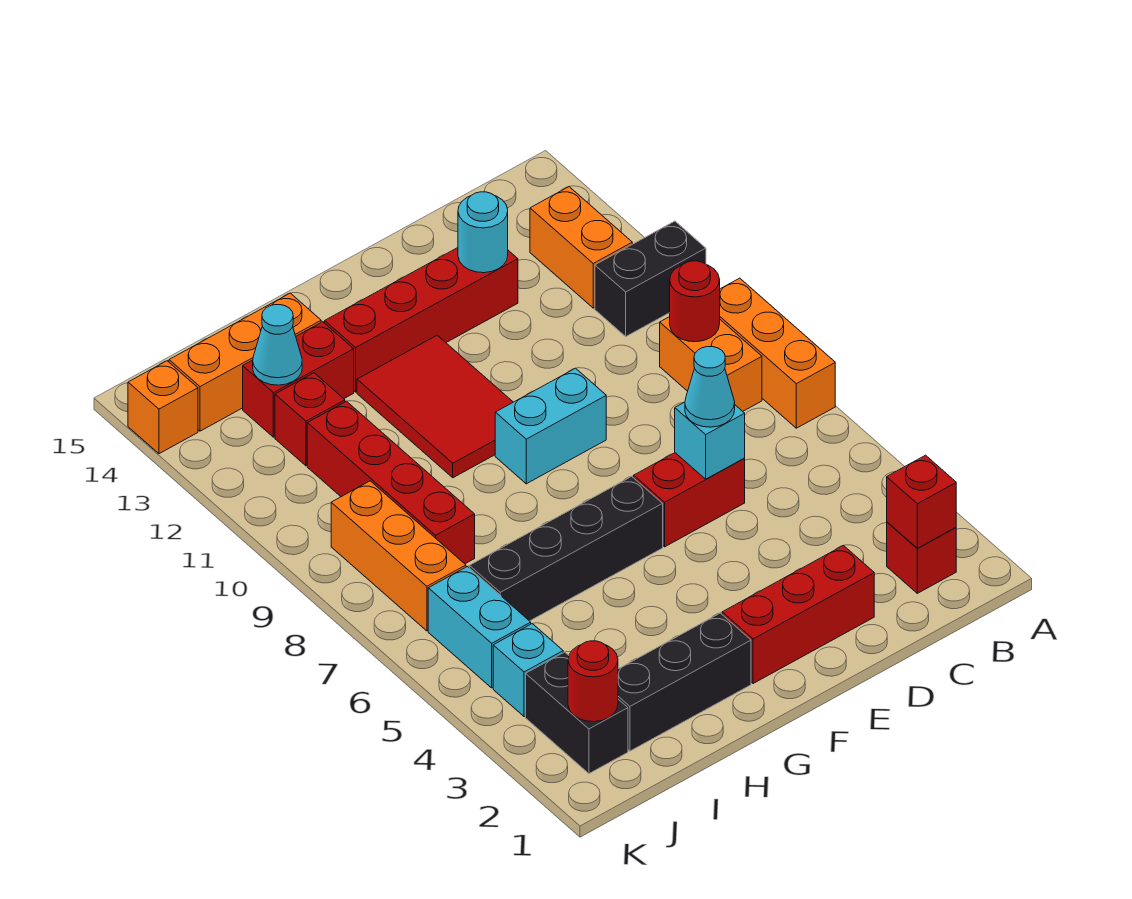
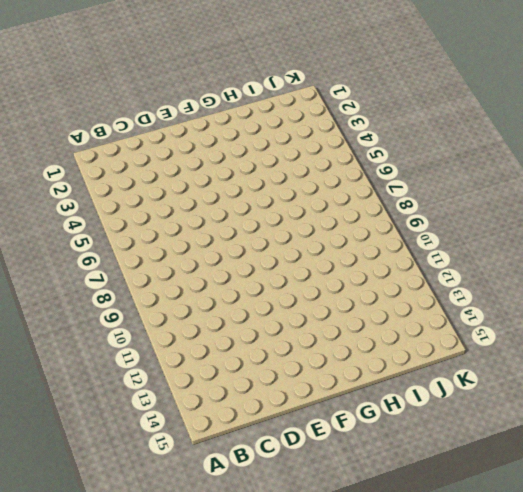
none -> orange 1x3 brick [720,278,835,428]
none -> black 1x2 brick [595,221,706,336]
none -> red 1x1 brick [887,522,956,593]

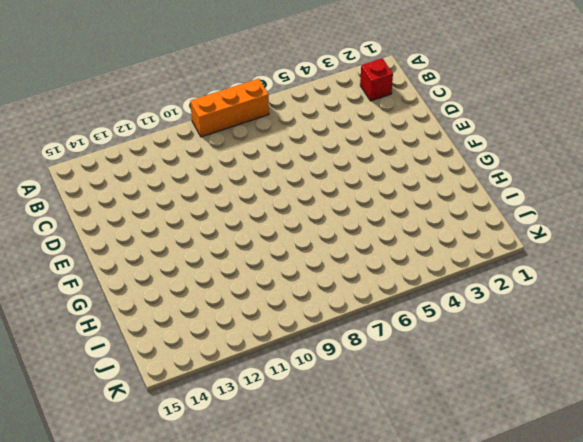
none -> black 1x2 brick [595,221,706,336]
none -> orange 1x2 brick [660,317,762,411]
none -> orange 1x2 brick [530,187,632,308]

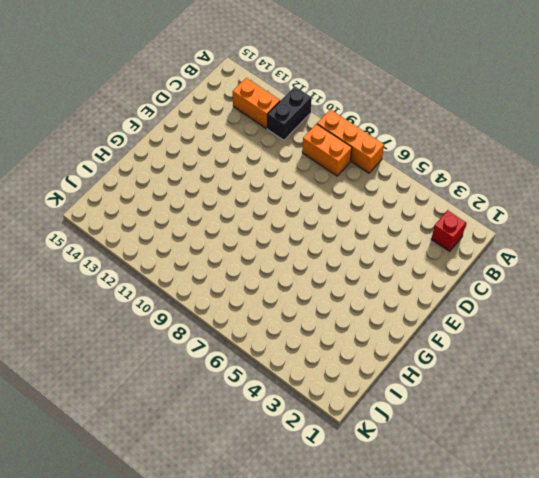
none -> red 1x3 brick [722,545,874,684]
none -> red 1x2 brick [634,453,745,547]
none -> red 1x4 brick [325,248,518,392]

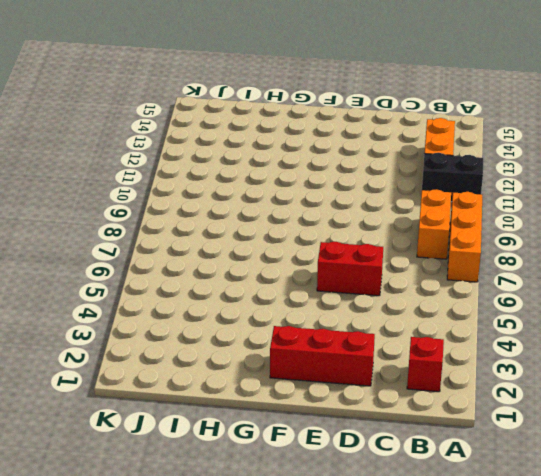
none -> red 1x4 brick [325,248,518,392]
none -> cyan 1x2 brick [495,368,606,484]
none -> black 1x4 brick [469,476,663,621]

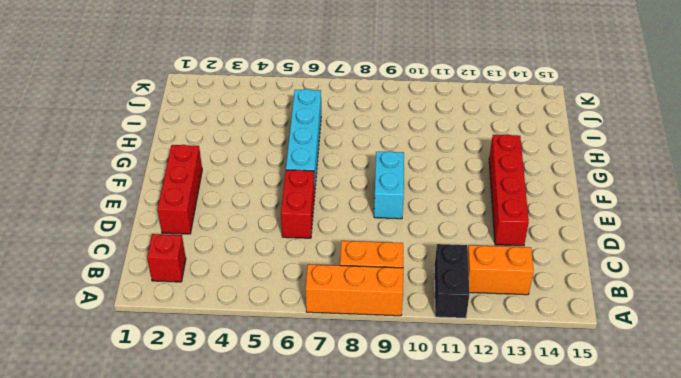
cyan 1x4 brick [286,89,321,186] -> black 1x4 brick [469,476,663,621]
none -> red 2x3 tile [357,335,513,478]
none -> black 1x3 brick [618,613,751,751]
none -> red 1x2 brick [243,322,354,437]

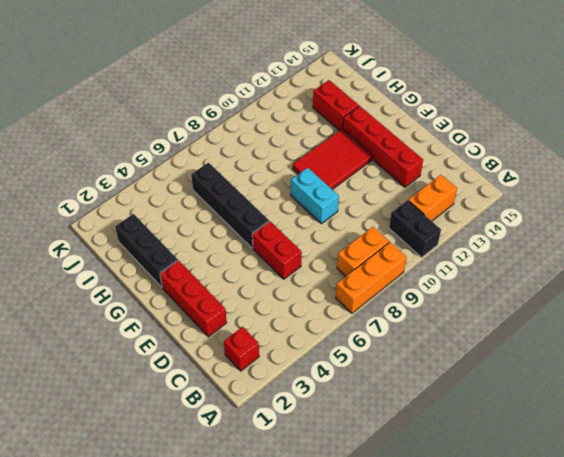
none -> orange 1x3 brick [169,293,321,431]
none -> red 1x4 brick [307,401,475,564]
none -> red 1x1 brick [275,373,345,466]

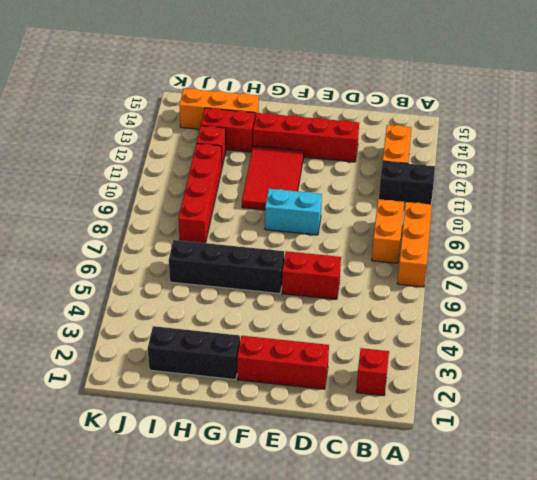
none -> black 1x2 brick [526,652,628,773]
none -> cyan 1x1 brick [493,624,563,717]
none -> cyan 1x2 brick [428,566,531,688]

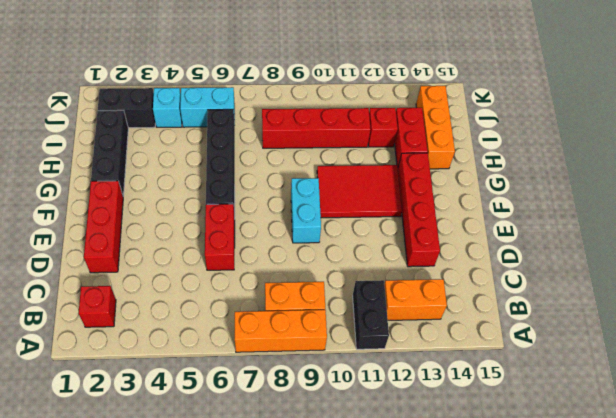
none -> orange 1x3 brick [331,481,466,631]
none -> orange 1x1 brick [128,361,198,454]
none -> red 1x1 brick [887,455,956,548]

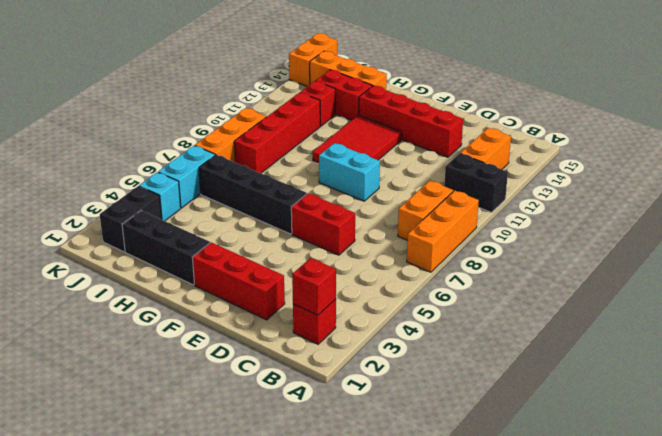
orange 1x2 brick [289,33,337,86] -> orange 1x1 brick [128,361,198,454]
none -> red 1x1 round brick [670,261,720,342]
none -> cyan 1x1 brick [675,402,745,479]
none -> cyan 1x1 round brick [458,192,508,273]

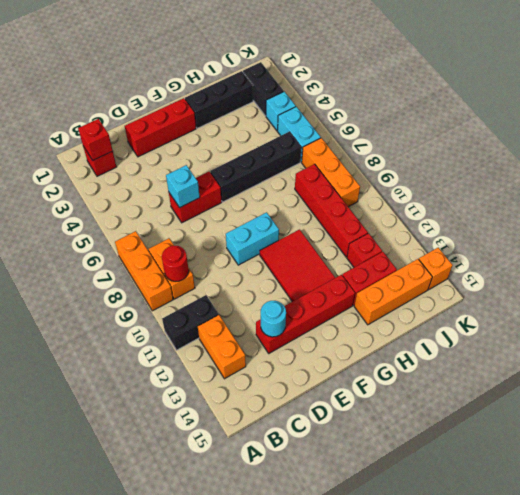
none -> cyan 1x1 cone [253,305,302,385]
none -> red 1x1 round brick [568,641,618,722]
none -> cyan 1x1 cone [685,346,735,427]

